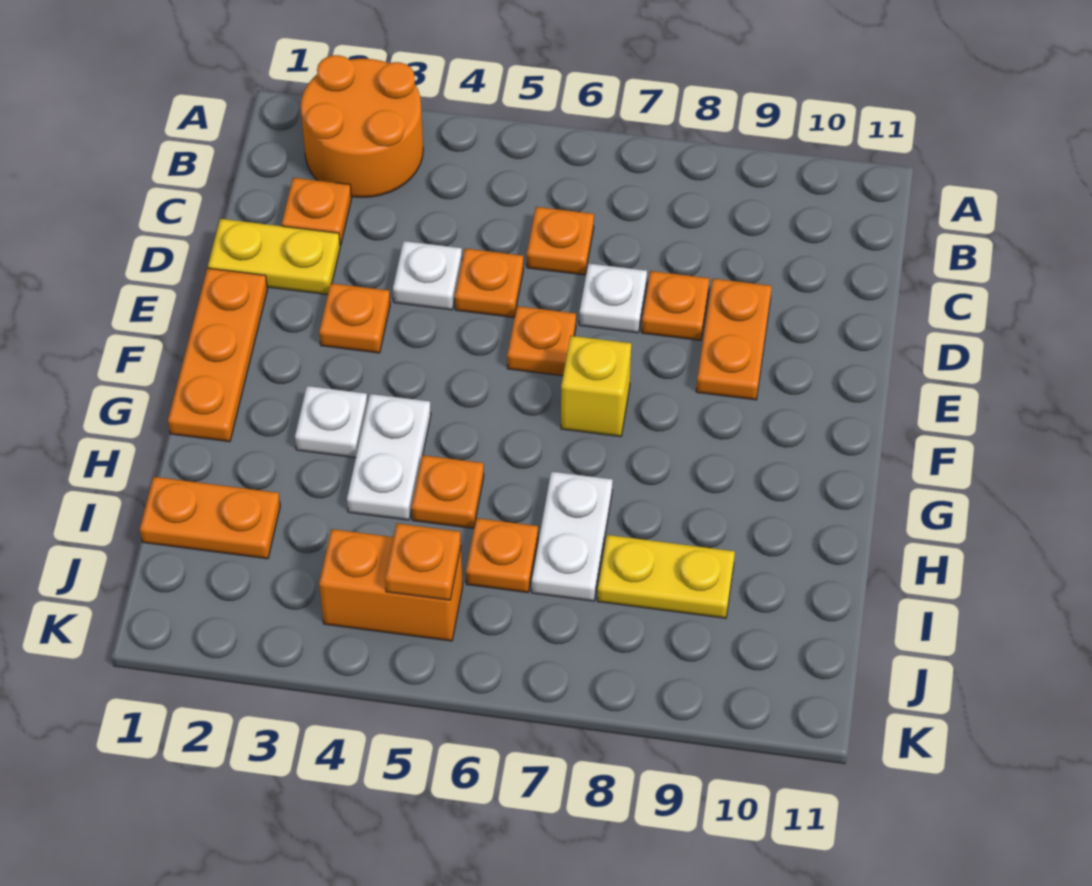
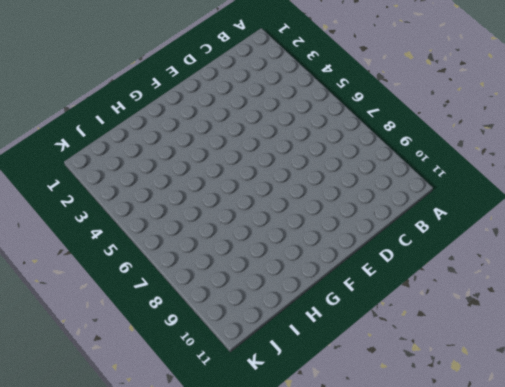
none -> orange 2x2 round brick [301,55,423,197]
none -> orange 1x1 plate [282,178,352,245]
none -> orange 1x1 plate [527,207,594,275]

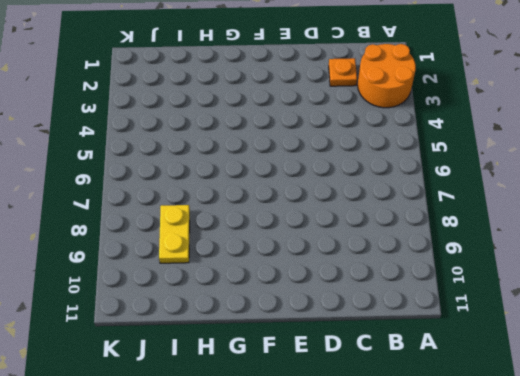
none -> orange 1x1 plate [527,207,594,275]
none -> yellow 1x2 plate [208,219,340,295]
none -> white 1x1 plate [393,241,462,310]

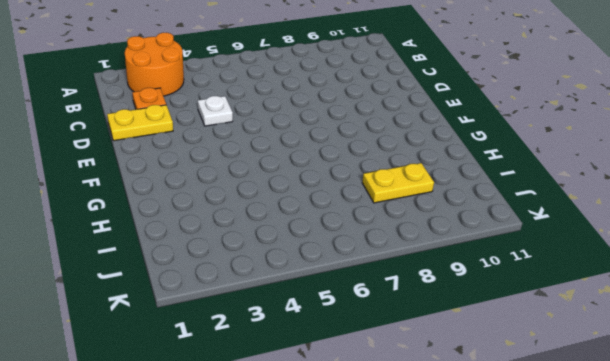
none -> orange 1x1 plate [527,207,594,275]
none -> orange 1x1 plate [455,249,523,317]
none -> white 1x1 plate [579,263,647,333]

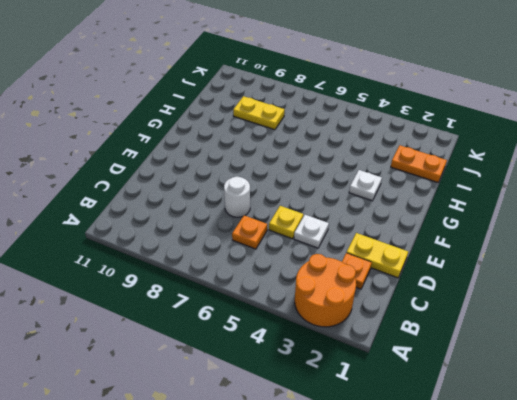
yellow 1x1 plate [269,206,303,239] -> orange 1x1 plate [455,249,523,317]
white 1x1 round brick [224,177,250,217] -> white 1x1 plate [579,263,647,333]
none -> orange 1x1 plate [642,271,709,340]
none -> orange 1x2 plate [696,279,772,400]
none -> orange 1x3 plate [168,268,267,442]

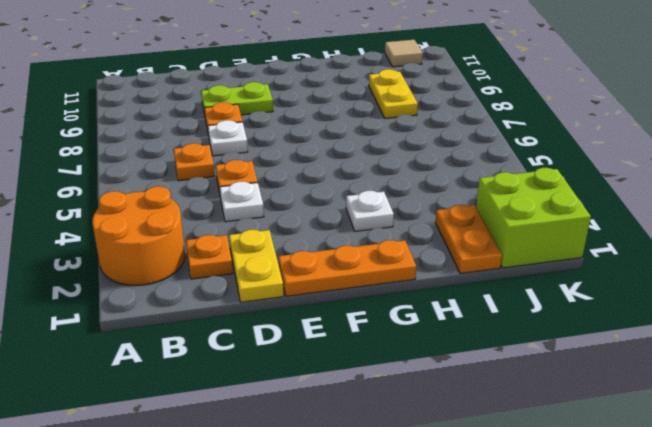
lime 1x2 plate [201,82,273,115] -> orange 1x2 plate [696,279,772,400]
lime 2x2 brick [476,168,591,268] -> none
tan 1x1 tile [385,40,423,67] -> none
none -> orange 1x1 plate [319,283,390,353]
none -> orange 1x1 plate [507,306,576,376]
none -> yellow 1x1 brick [561,336,631,437]

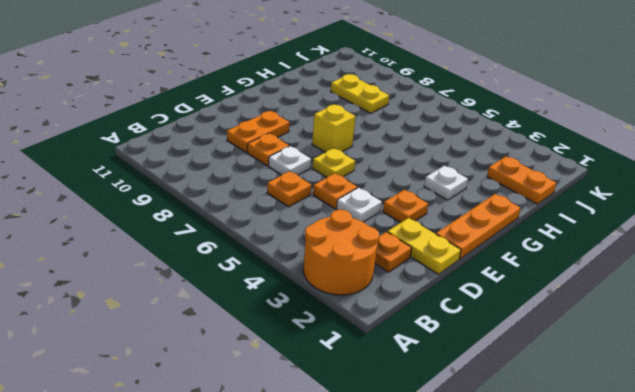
yellow 1x1 plate [313,148,355,177] -> orange 1x1 plate [507,306,576,376]
none -> white 1x2 plate [347,394,431,520]
none -> orange 1x1 plate [412,455,484,528]
none -> white 1x2 plate [532,472,613,601]

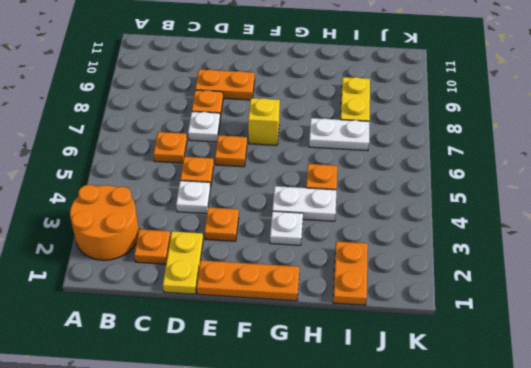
none -> orange 1x1 plate [466,518,538,593]
none -> orange 1x2 brick [319,529,463,641]
none -> orange 1x1 plate [385,523,461,600]

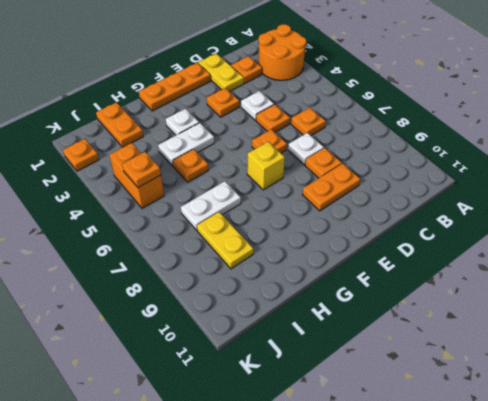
orange 1x1 plate [63,139,99,171] -> orange 1x1 plate moved to [466,518,538,593]

